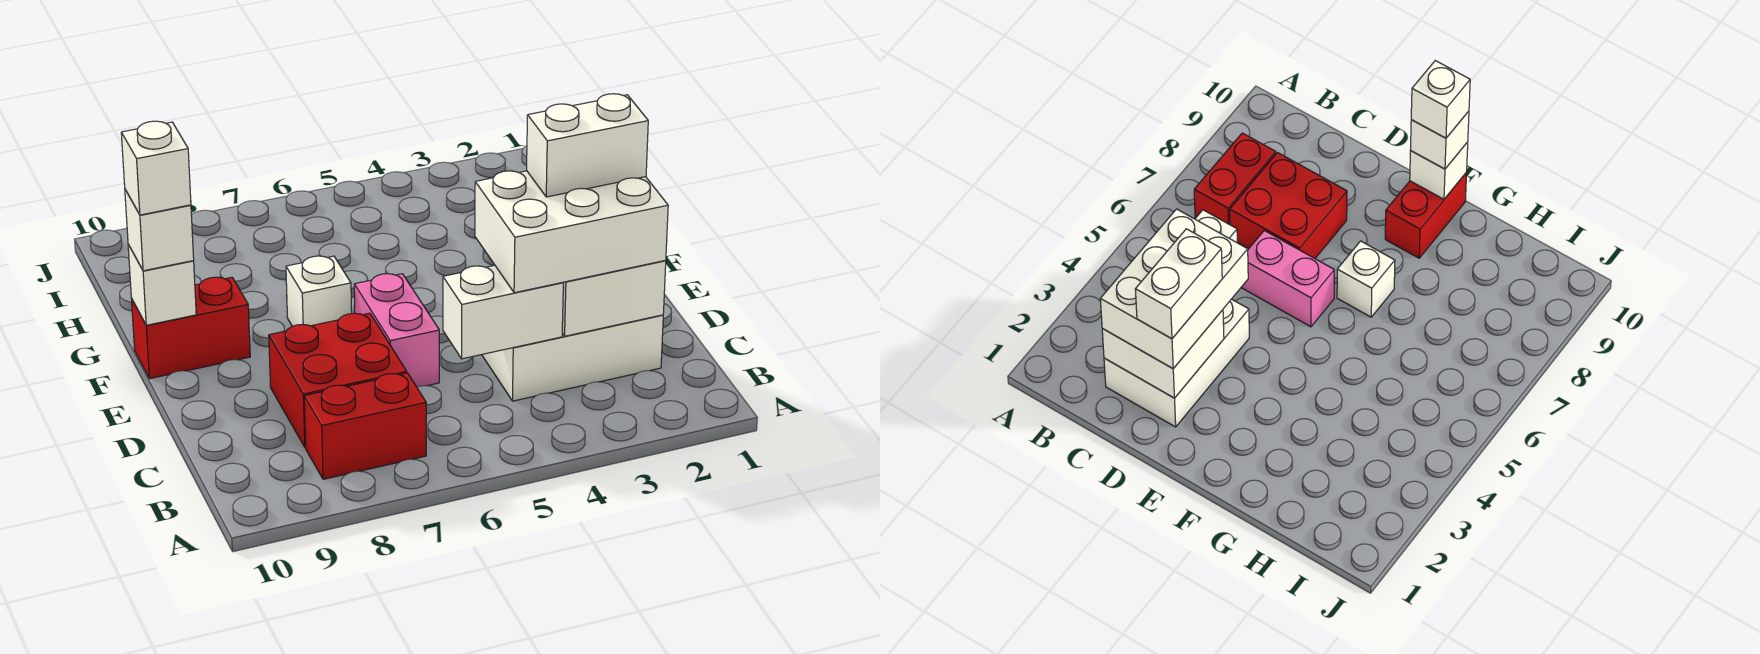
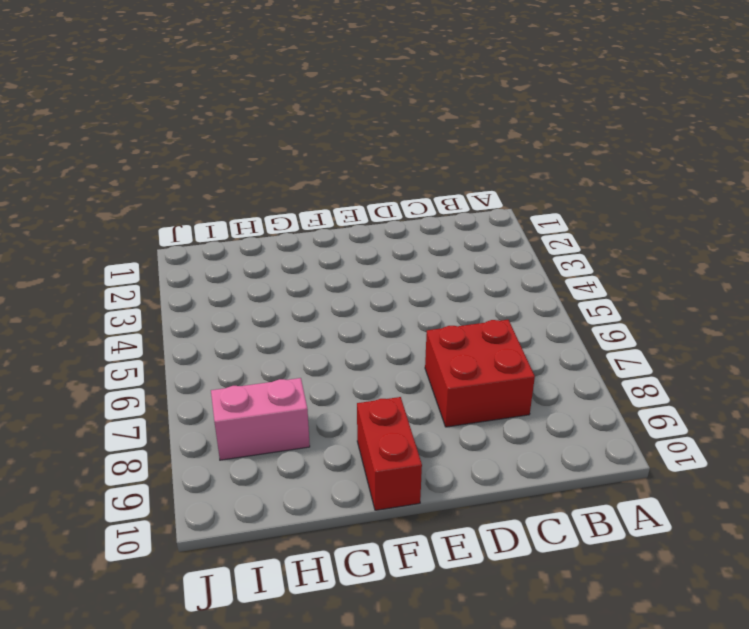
pink 1x2 brick [211,378,310,460] -> pink 1x2 brick moved to [354,274,439,387]
none -> red 1x2 brick [304,373,426,479]
none -> white 2x3 brick [482,315,663,401]
none -> white 1x1 brick [286,256,352,326]

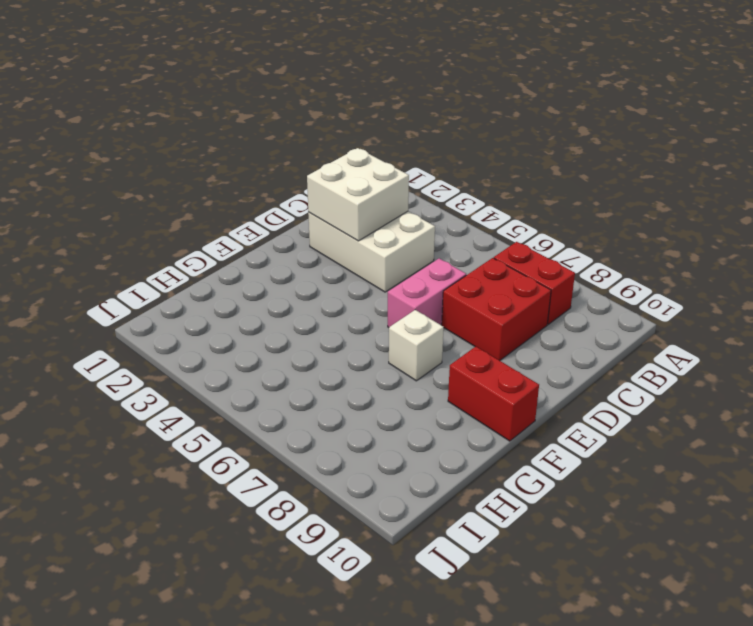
none -> white 1x2 brick [443,265,563,359]
none -> white 1x1 brick [128,244,196,325]
none -> white 2x3 brick [475,171,668,293]

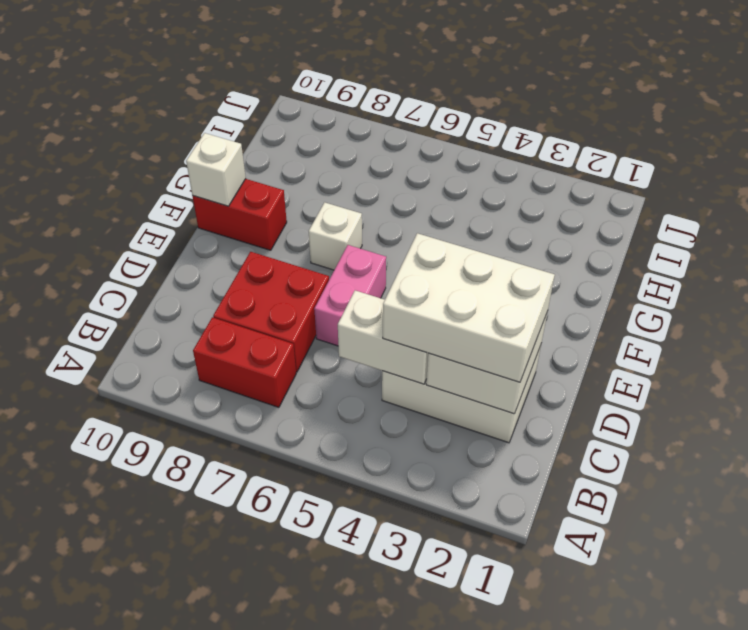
none -> white 1x1 brick [125,190,194,271]
none -> white 1x2 brick [527,94,648,197]
none -> white 1x1 brick [121,121,191,215]

